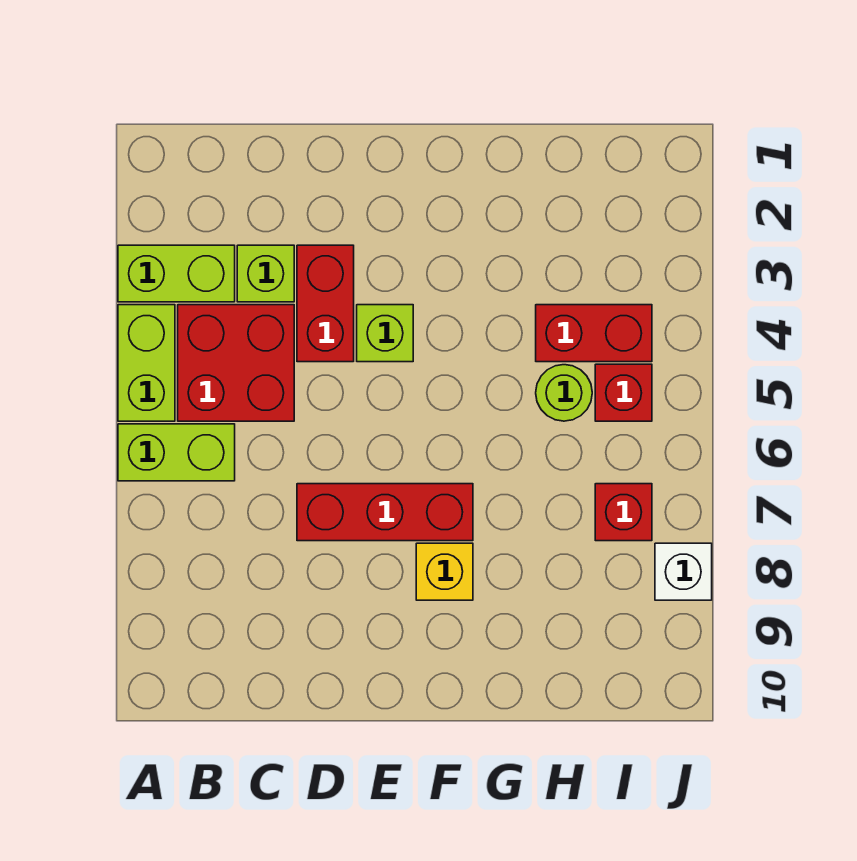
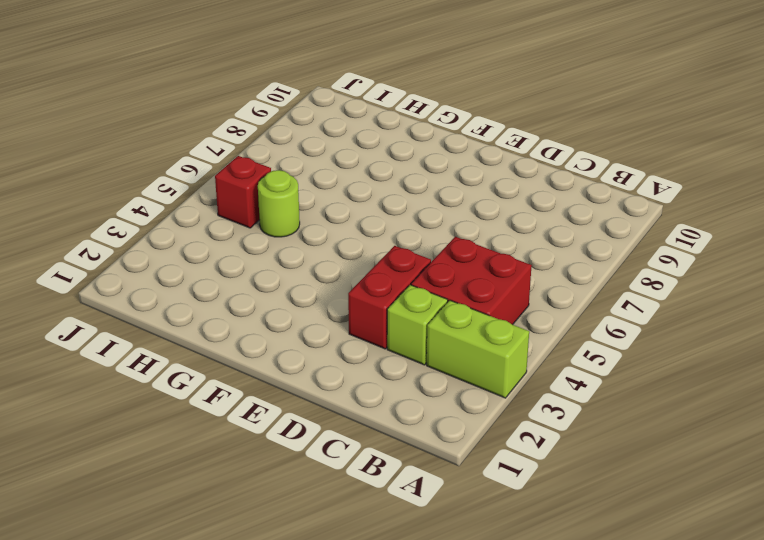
none -> lime 1x2 brick [118,305,175,421]
none -> lime 1x2 brick [118,424,235,481]
none -> red 1x3 brick [297,484,473,541]

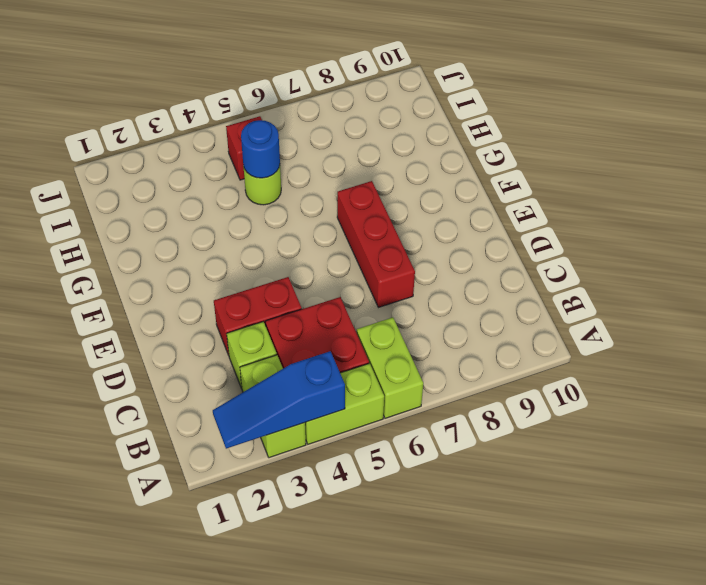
blue 1x3 slope [213,351,345,449] -> none
blue 1x1 round brick [241,120,280,178] -> none
none -> lime 1x1 brick [357,305,413,362]
none -> yellow 1x1 brick [416,543,473,600]
none -> red 1x2 brick [536,305,652,362]

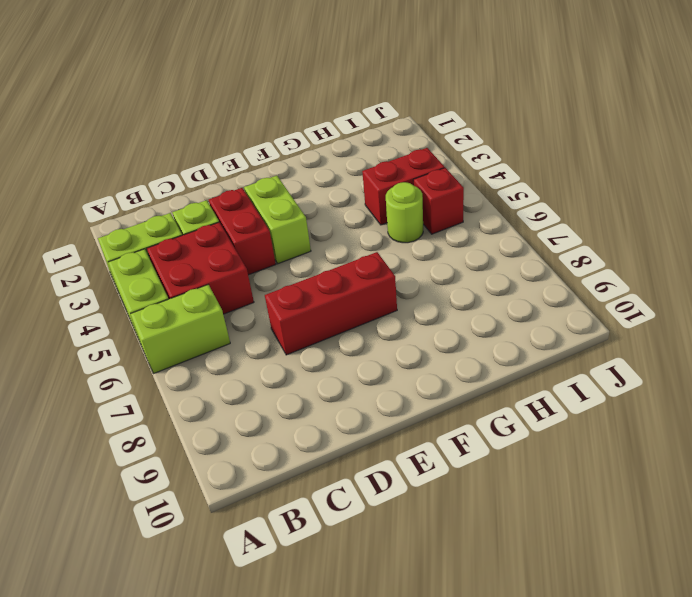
lime 1x2 brick [244,176,311,264] -> lime 1x1 brick [357,305,413,362]
none -> yellow 1x1 brick [416,543,473,600]
none -> red 1x1 brick [595,484,652,541]
none -> white 1x1 brick [655,543,712,600]

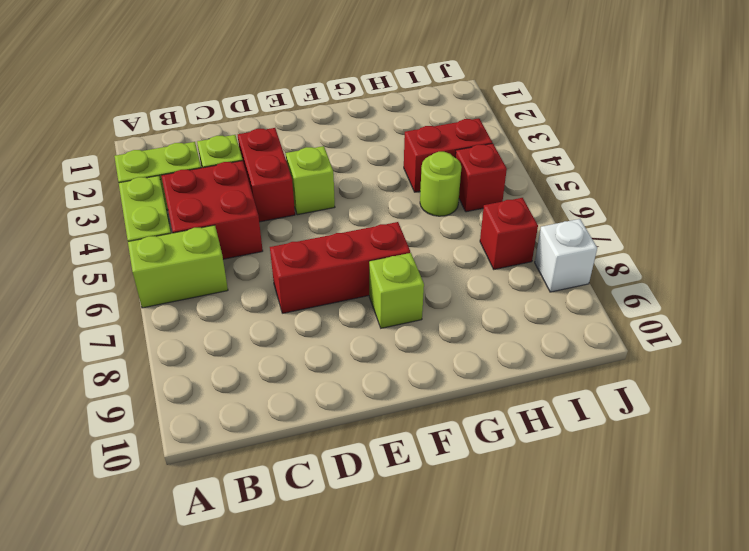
lime 1x1 brick [369,253,424,328] -> yellow 1x1 brick [416,543,473,600]

